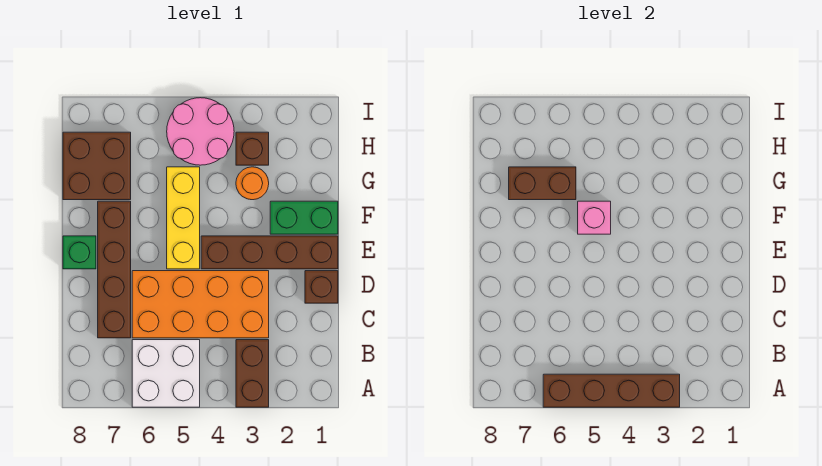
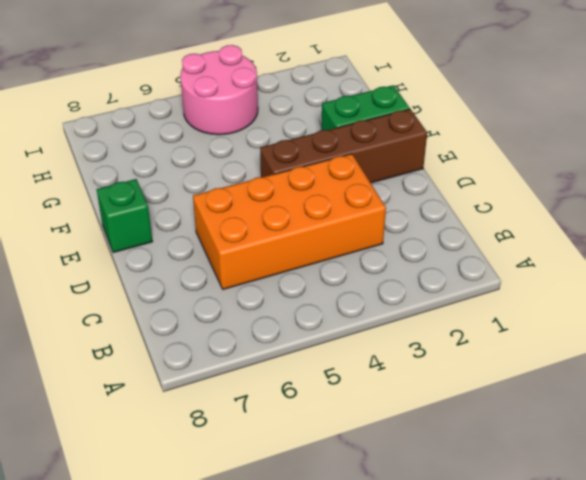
none -> brown 1x2 brick [236,340,269,407]
none -> white 2x2 brick [132,340,200,407]
none -> brown 1x4 brick [98,201,131,338]

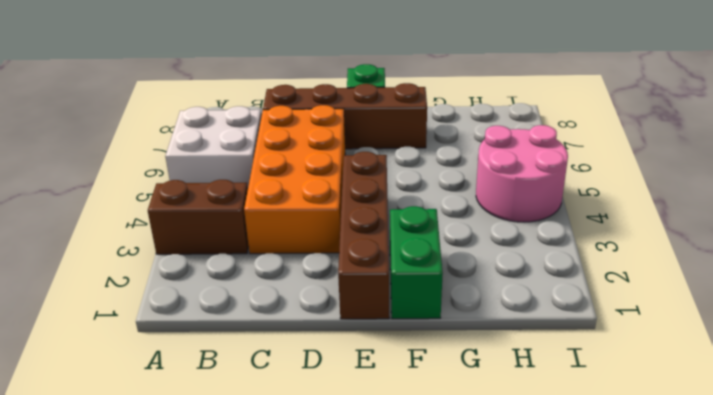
none -> brown 1x1 brick [305,271,338,303]
none -> yellow 1x3 brick [167,167,200,269]
none -> orange 1x1 round brick [236,167,269,200]

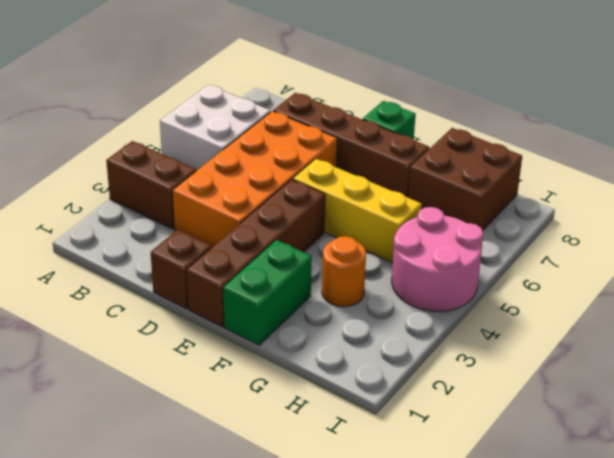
none -> brown 1x1 brick [236,132,269,165]
none -> brown 1x4 brick [543,374,680,407]
none -> pink 1x1 brick [578,201,611,234]

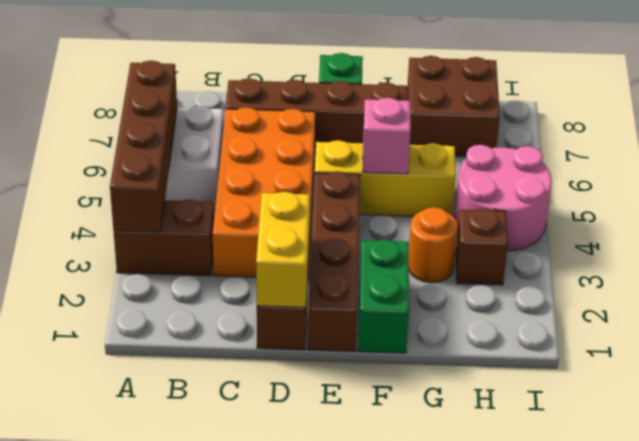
yellow 1x2 brick [256,192,310,307] -> none
none -> brown 1x2 brick [509,167,576,200]

